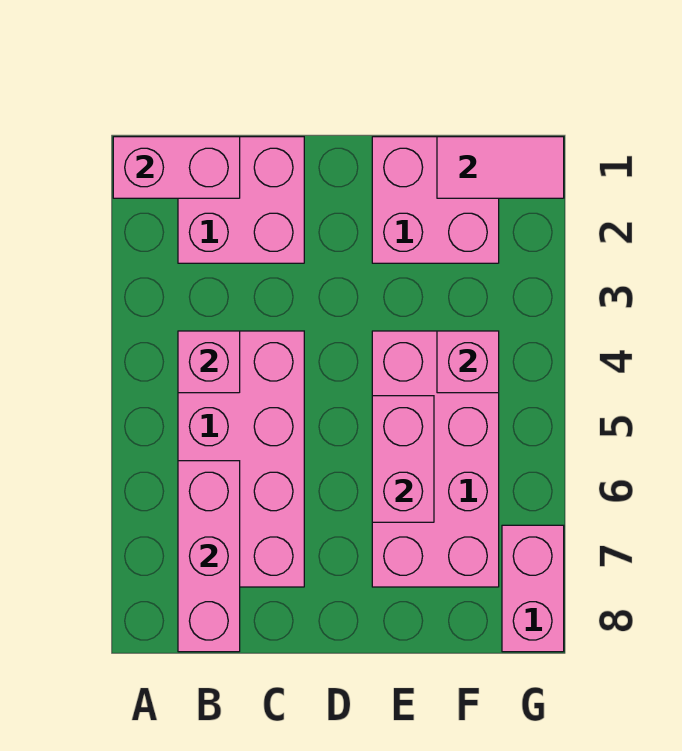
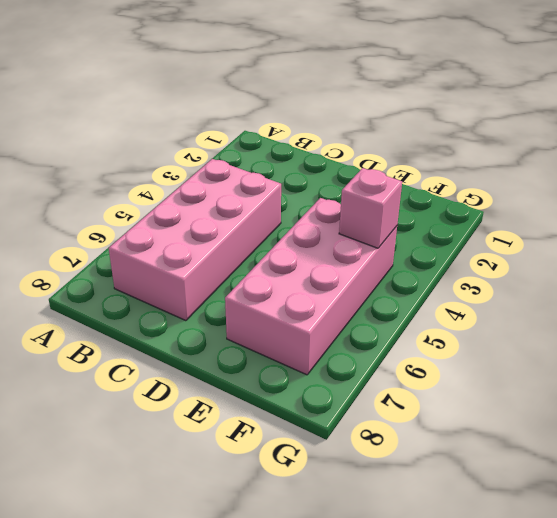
none -> pink 2x2 brick [178,137,304,263]
none -> pink 2x2 brick [372,137,499,263]

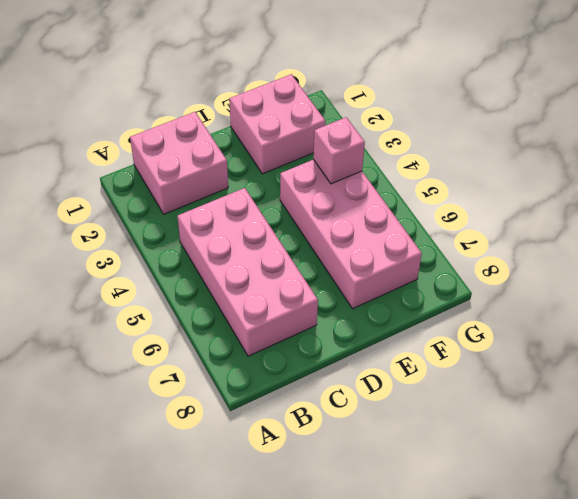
none -> pink 1x2 brick [502,525,564,652]
none -> pink 1x2 brick [113,137,240,198]

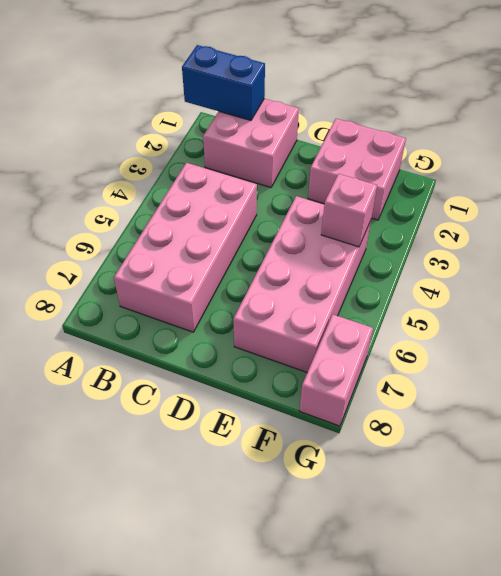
blue 1x2 brick [182,45,265,120] -> pink 1x2 brick [113,137,240,198]
none -> pink 1x1 brick [178,331,240,393]
none -> pink 1x3 brick [178,461,240,652]

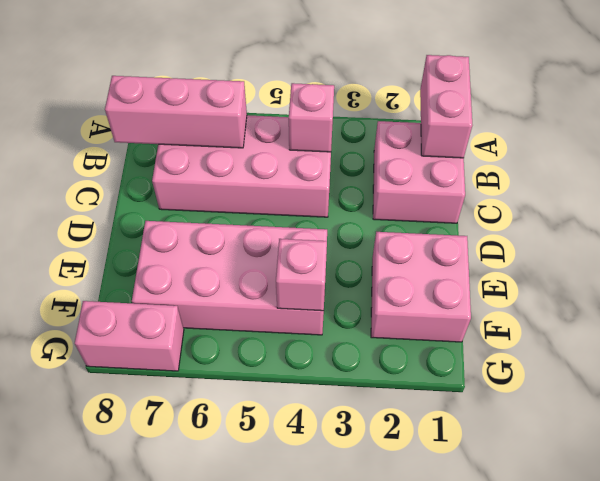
none -> pink 1x2 brick [372,396,434,522]
none -> pink 1x2 tile [437,137,564,198]

